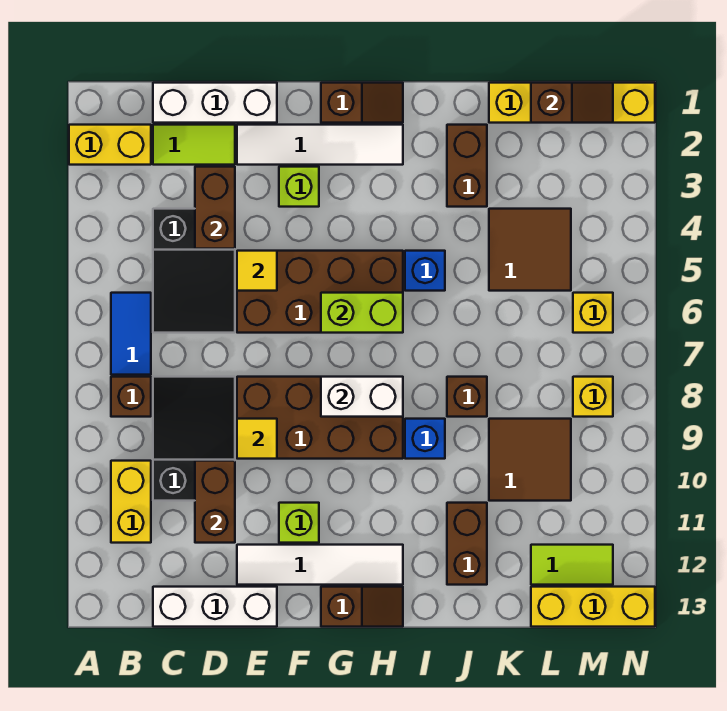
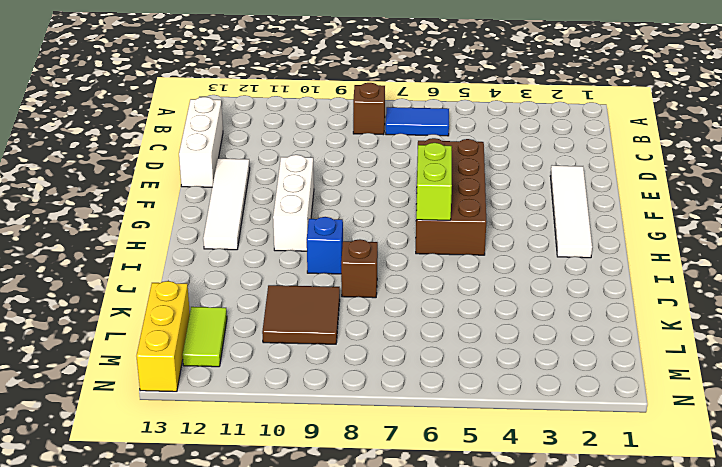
white 1x3 brick [273,155,314,251] -> white 1x3 brick moved to [153,83,277,123]
none -> yellow 1x2 brick [69,125,151,165]
none -> yellow 1x2 brick [111,461,151,543]
none -> lime 1x2 tile [153,125,235,165]
none -> black 2x3 slope [153,209,235,333]

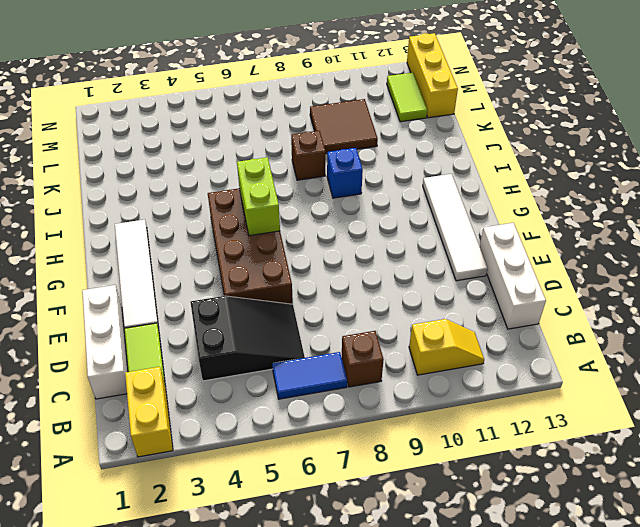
yellow 1x2 slope [409,319,484,375] -> yellow 1x2 brick [111,461,151,543]
none -> black 2x3 slope [153,377,235,501]
none -> brown 2x4 brick [237,377,403,459]
none -> lime 1x1 brick [279,167,319,207]
none -> lime 1x1 brick [279,503,319,543]

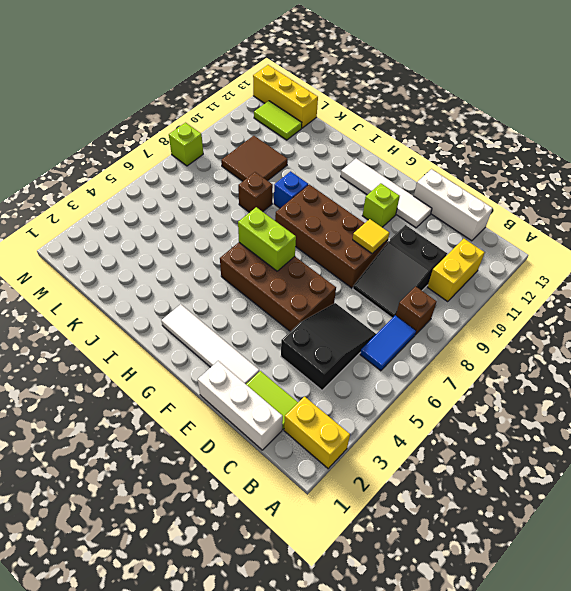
lime 1x1 brick [169,123,203,166] -> lime 1x1 brick moved to [279,167,319,207]
none -> brown 1x2 slope [321,83,403,123]
none -> brown 1x2 slope [321,587,403,627]
none -> blue 1x1 brick [405,251,445,291]
none -> brown 1x2 brick [447,125,487,207]

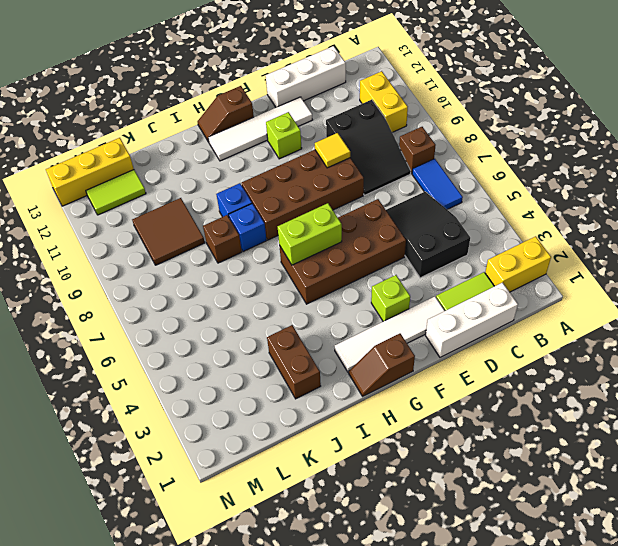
blue 1x1 brick [229,204,267,252] -> blue 1x1 brick moved to [405,251,445,291]
none -> brown 1x2 brick [447,503,487,585]
none -> yellow 1x4 brick [489,83,655,123]
none -> brown 2x2 tile [489,209,571,291]
none -> yellow 1x1 brick [573,293,613,333]

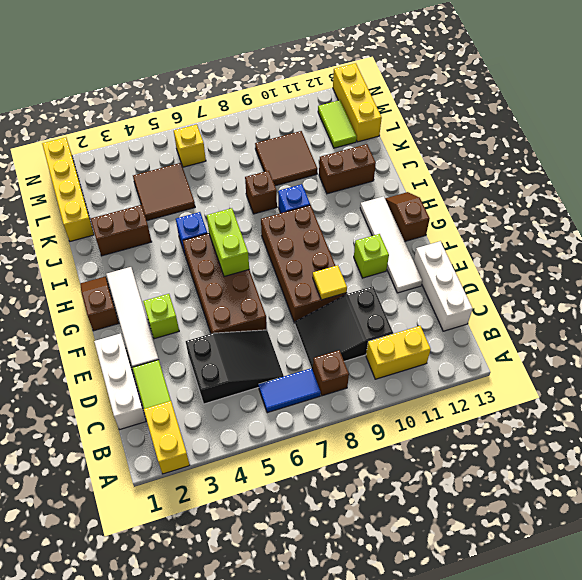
none -> yellow 1x1 brick [573,377,613,417]
none -> brown 1x2 brick [195,167,235,249]
none -> brown 1x2 brick [195,461,235,543]
none -> yellow 1x1 tile [237,251,277,291]

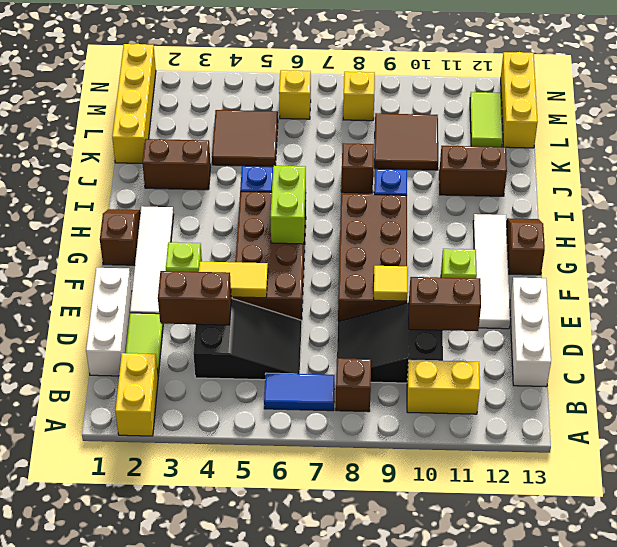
yellow 1x2 tile [199,262,268,298] -> yellow 1x1 tile [237,251,277,291]
none -> white 1x2 brick [321,377,403,417]
none -> brown 1x2 slope [531,83,613,123]

